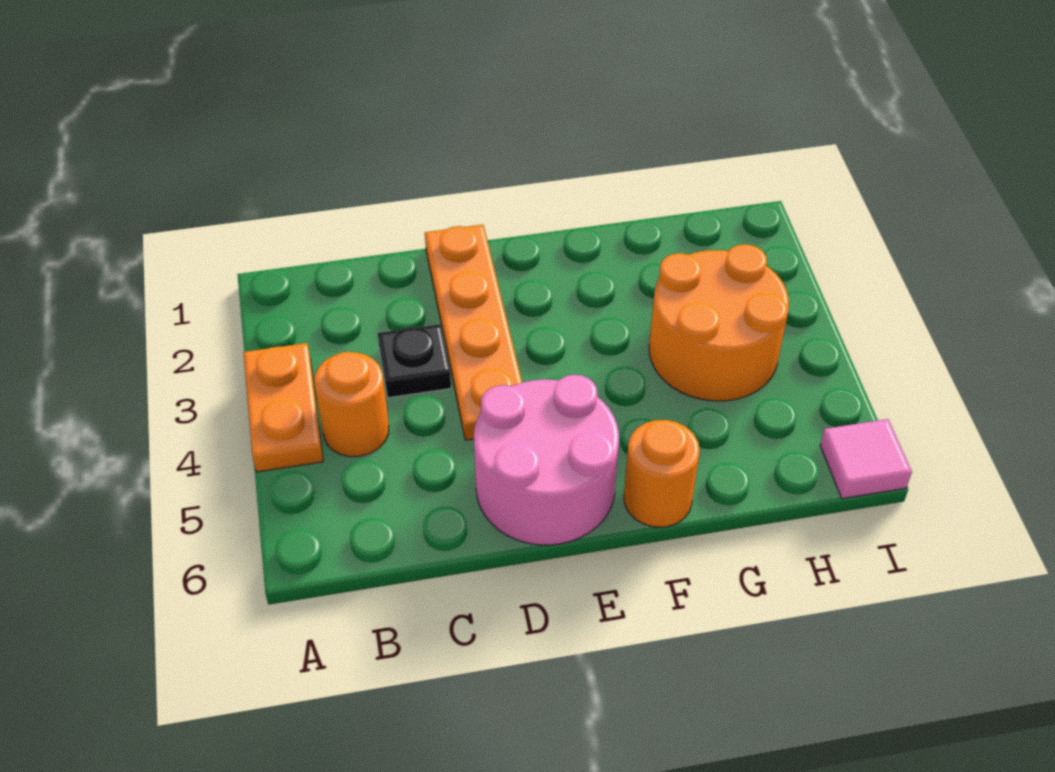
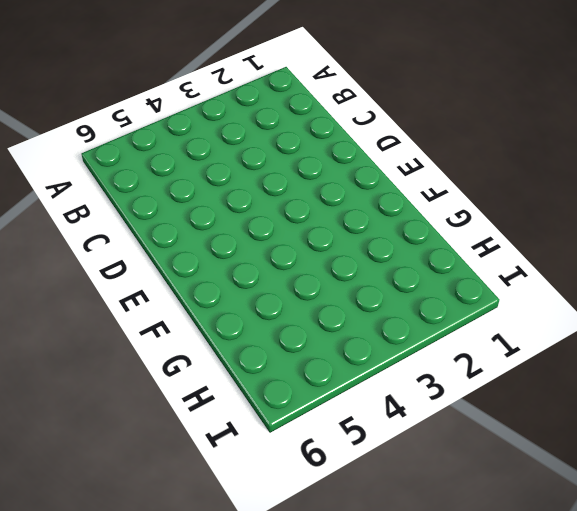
none -> orange 1x2 plate [243,343,323,472]
none -> orange 1x1 round brick [314,352,389,457]

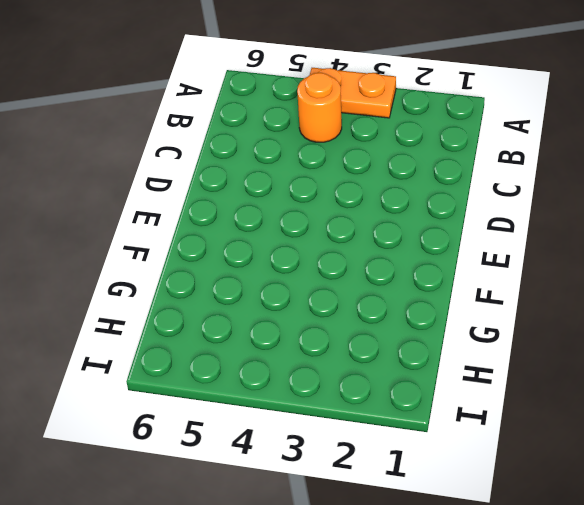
none -> black 1x1 plate [378,324,451,398]
none -> orange 1x4 plate [425,225,522,440]

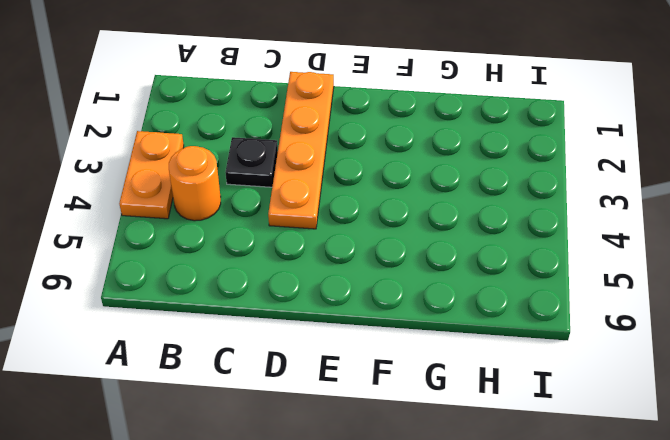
none -> pink 2x2 round brick [474,375,619,545]
none -> orange 1x1 round brick [624,420,700,527]

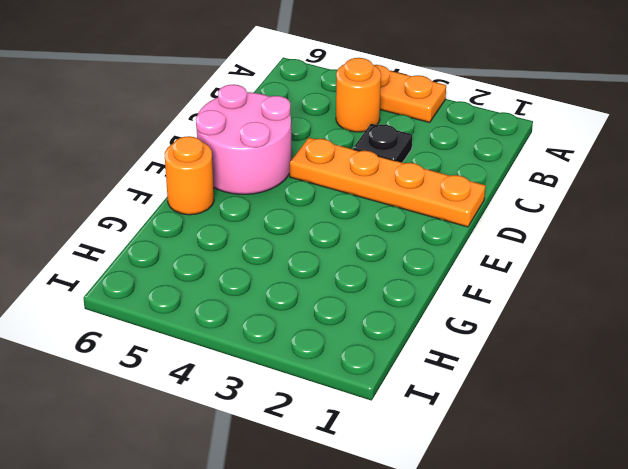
none -> orange 2x2 round brick [649,244,789,401]
none -> pink 1x1 tile [820,419,912,499]

